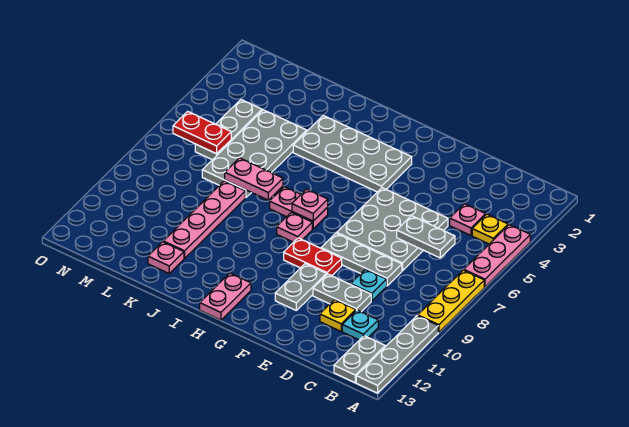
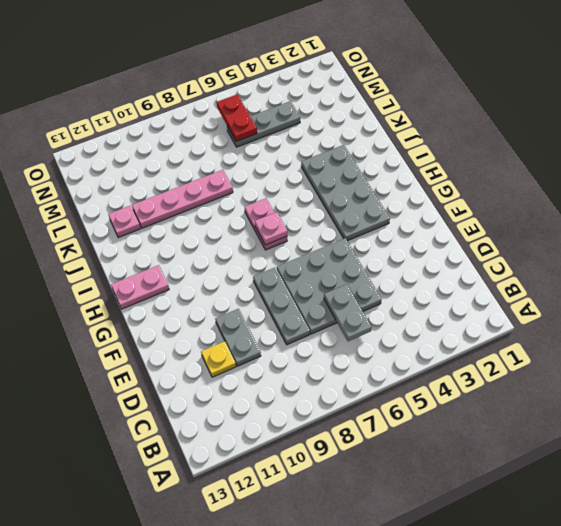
none -> pink 1x3 plate [464,225,530,287]
none -> yellow 1x3 plate [418,270,484,332]
none -> grey 1x4 plate [356,316,438,393]

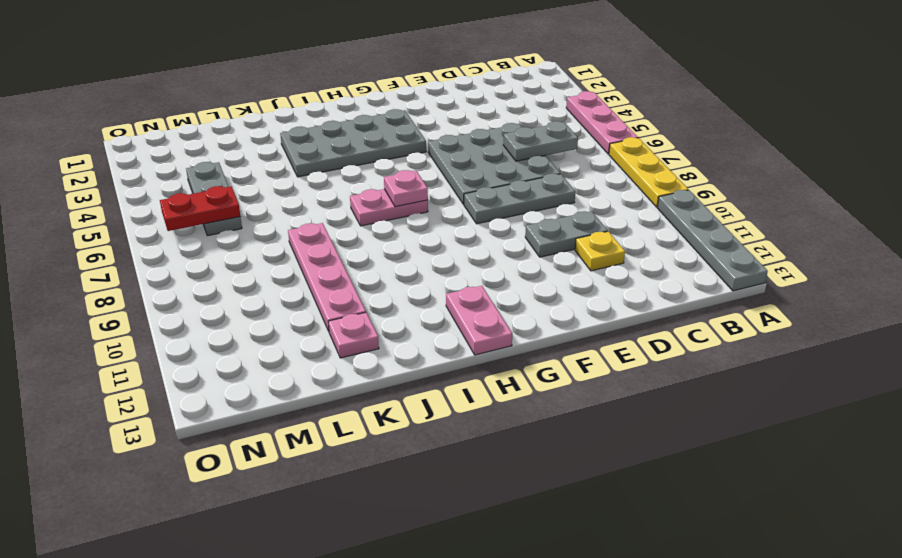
none -> yellow 1x1 plate [472,214,508,244]
none -> grey 1x2 plate [334,336,385,383]
none -> pink 1x1 plate [450,204,486,235]

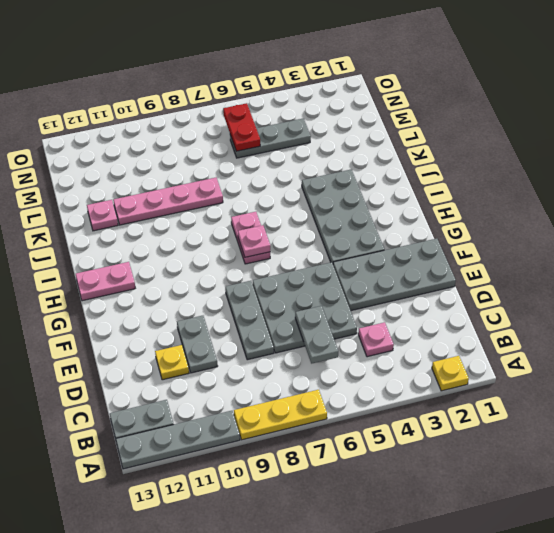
yellow 1x1 plate [432,356,469,391] -> yellow 1x1 plate moved to [472,214,508,244]
grey 2x4 plate [333,239,456,311] -> grey 2x4 plate moved to [202,110,307,198]
none -> pink 1x3 plate [464,225,530,287]
none -> cyan 1x1 plate [342,310,378,340]
none -> cyan 1x1 plate [351,269,387,301]

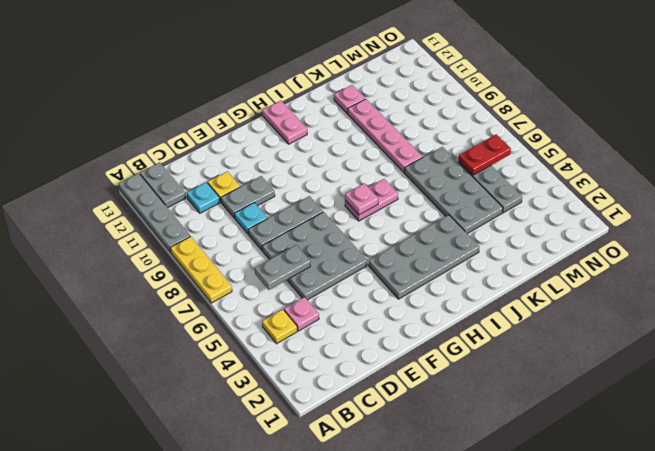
none -> pink 1x3 plate [464,225,530,287]
none -> red 1x2 plate [284,238,342,276]
none -> grey 1x2 plate [275,264,326,310]

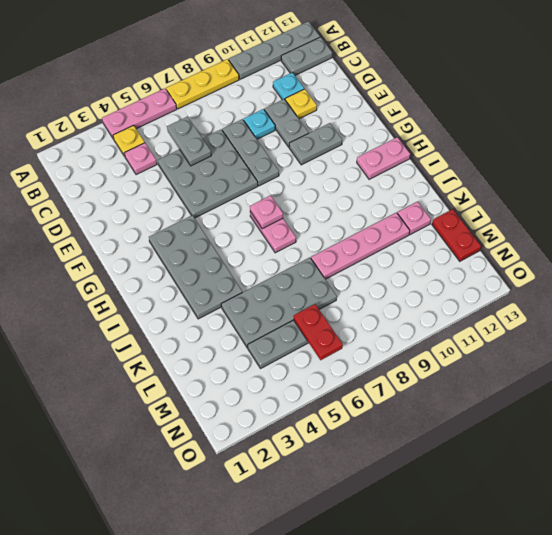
red 1x2 plate [432,209,481,261] -> red 1x2 plate moved to [284,238,342,276]
none -> pink 1x1 plate [277,212,312,242]
none -> pink 1x2 plate [225,158,283,200]

